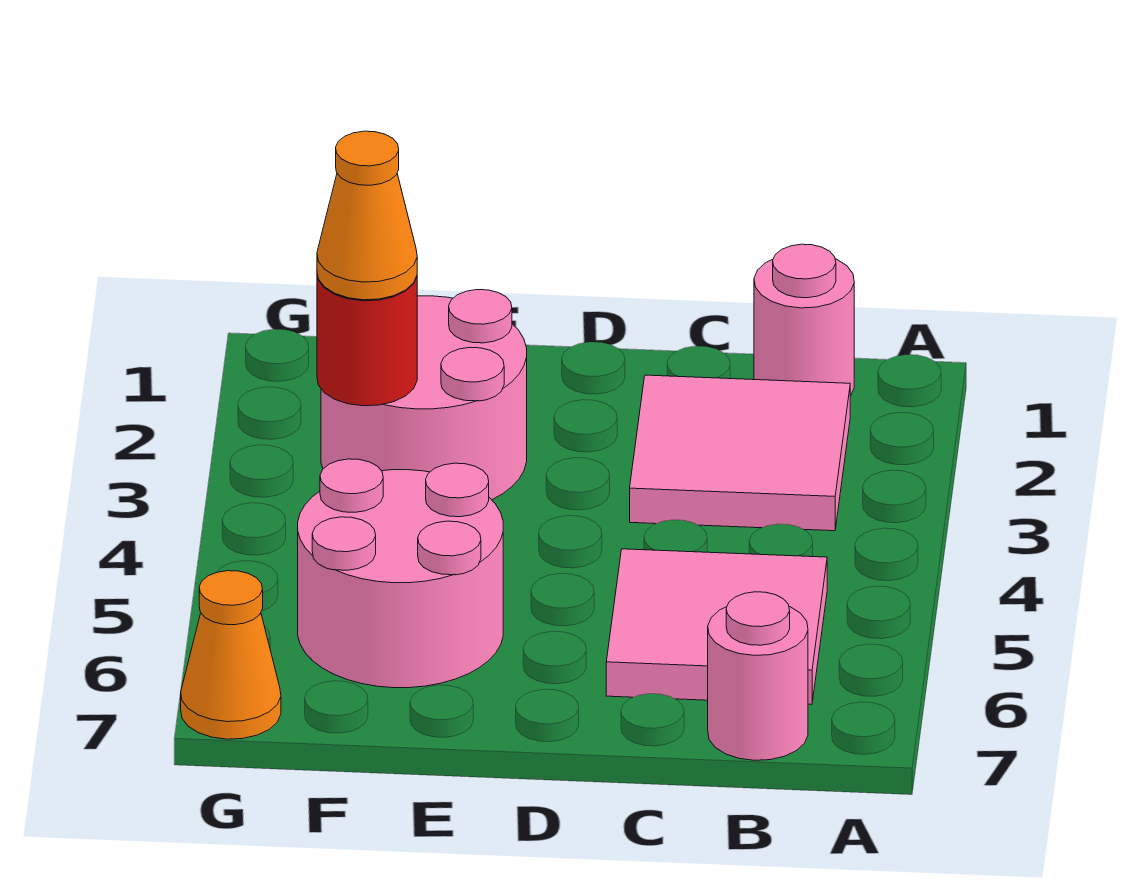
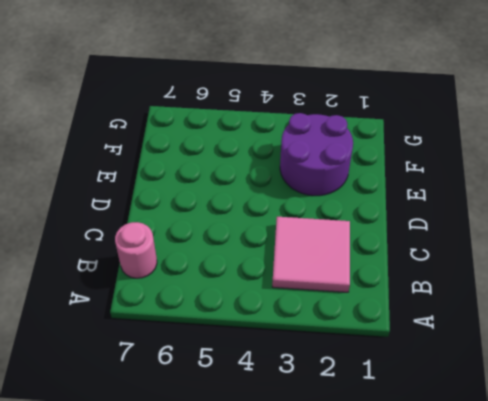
purple 2x2 round brick [280,113,353,196] -> pink 2x2 round brick [321,290,527,500]
none -> pink 1x1 round brick [754,244,854,396]
none -> pink 2x2 tile [606,549,827,704]

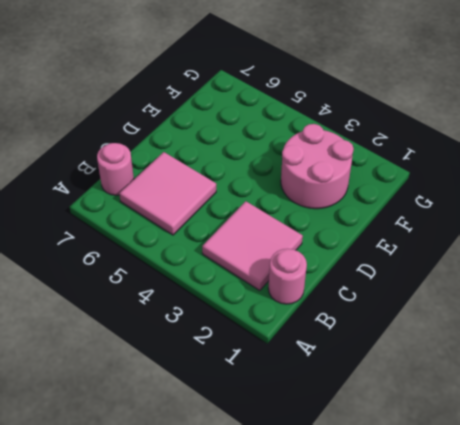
none -> pink 2x2 round brick [298,459,503,688]
none -> orange 1x1 cone [181,571,281,739]

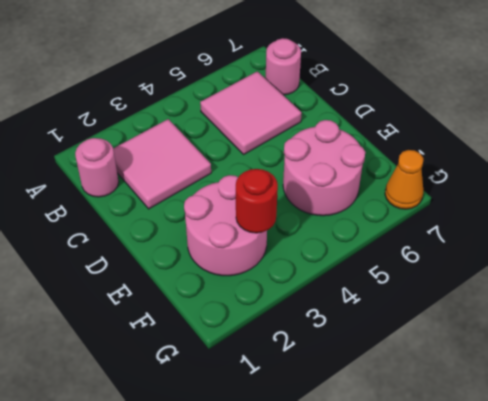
none -> orange 1x1 cone [317,131,417,300]

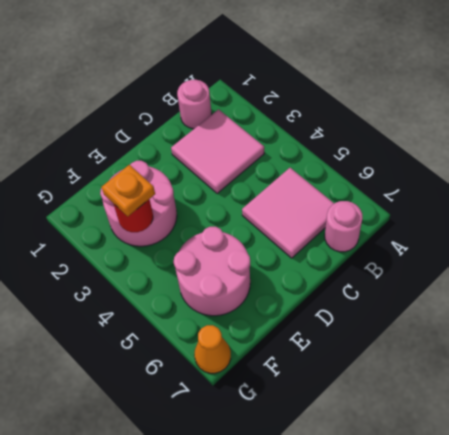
orange 1x1 plate [102,165,155,216] -> orange 1x1 cone [317,131,417,300]

